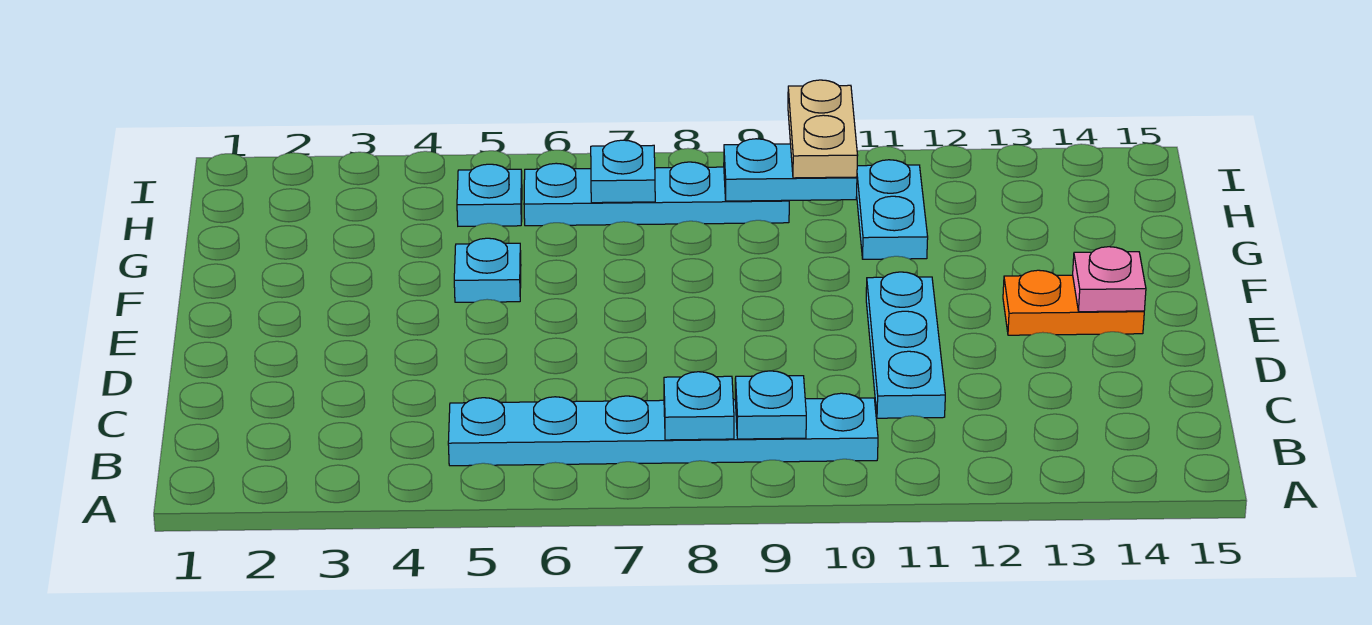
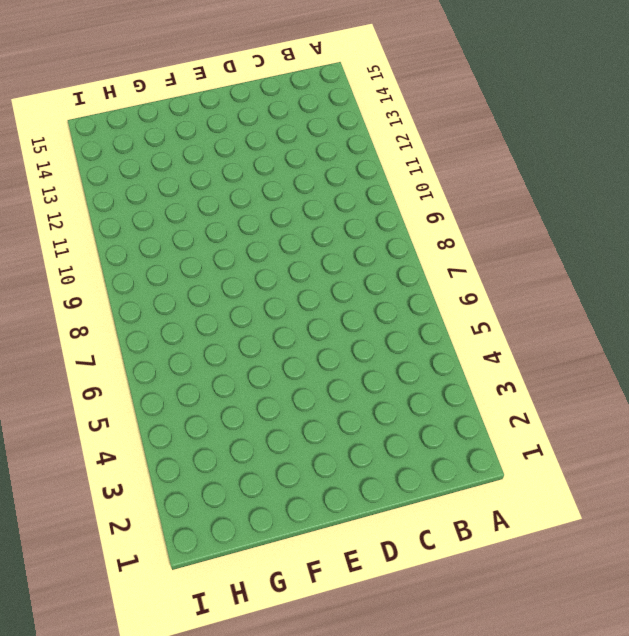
none -> cyan 1x6 plate [448,393,878,466]
none -> cyan 1x3 plate [866,272,945,418]
none -> orange 1x2 plate [1003,270,1144,335]

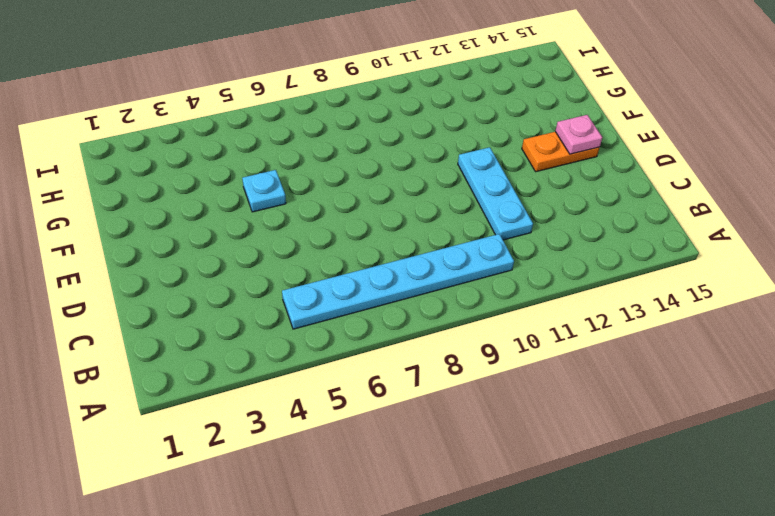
none -> cyan 1x2 plate [857,160,928,259]
none -> cyan 1x1 plate [457,164,522,226]
none -> cyan 1x4 plate [524,162,789,226]

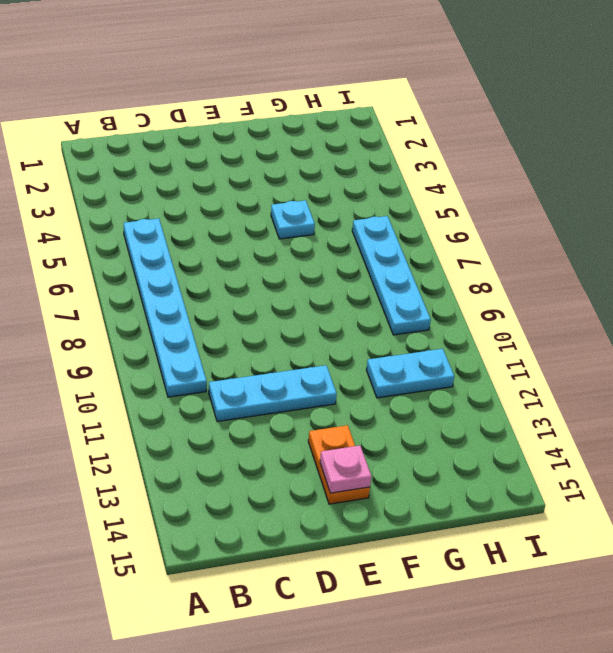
none -> cyan 1x1 plate [457,164,522,226]
none -> cyan 1x1 plate [664,372,734,440]
none -> cyan 1x1 plate [735,371,806,439]

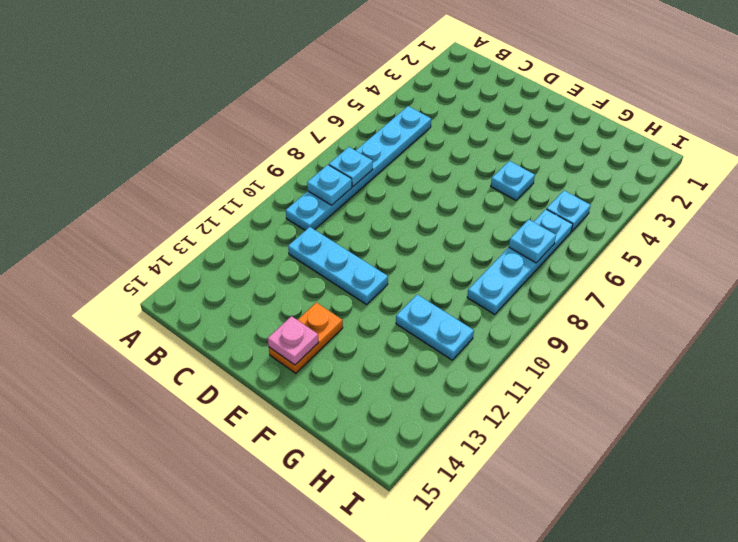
none -> cyan 1x2 plate [724,139,857,201]
none -> tan 1x2 plate [788,80,858,178]

